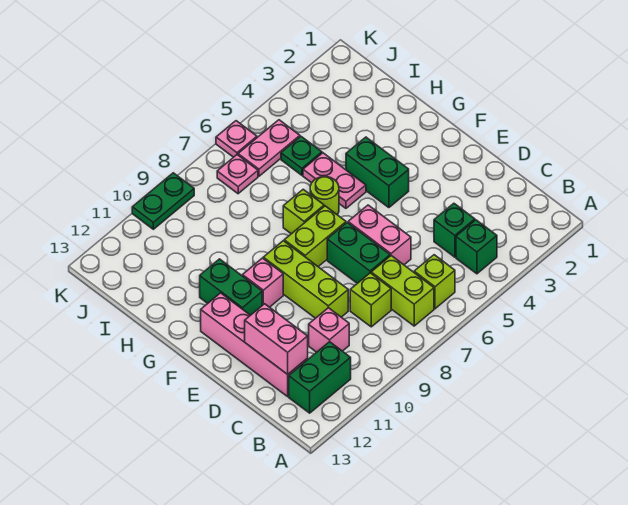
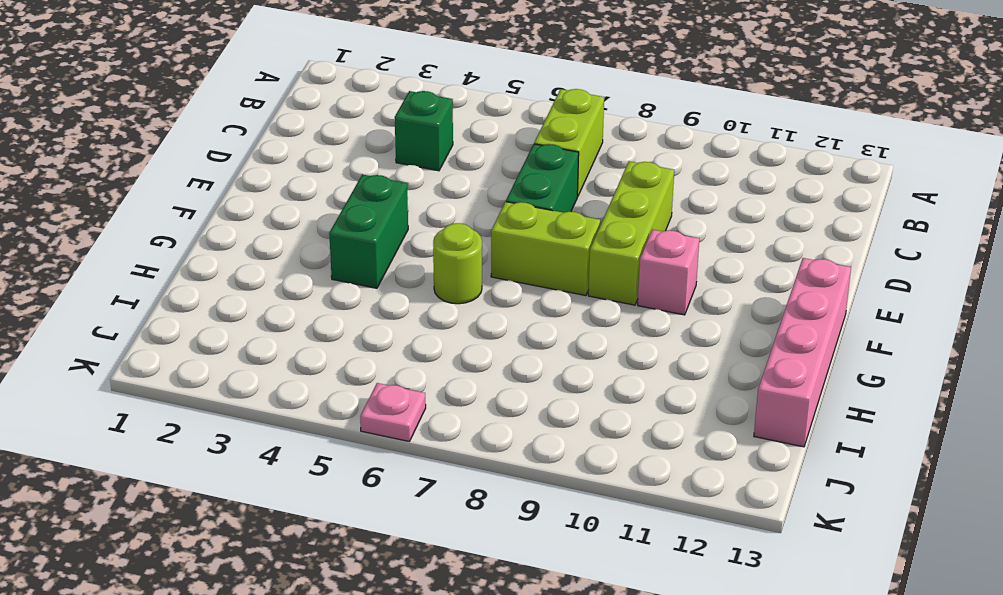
pink 1x4 brick [754,258,851,447] -> pink 1x4 brick moved to [201,293,308,396]
none -> green 1x1 brick [456,220,497,274]
none -> lime 1x1 brick [414,255,455,309]
none -> green 1x2 brick [289,342,351,413]

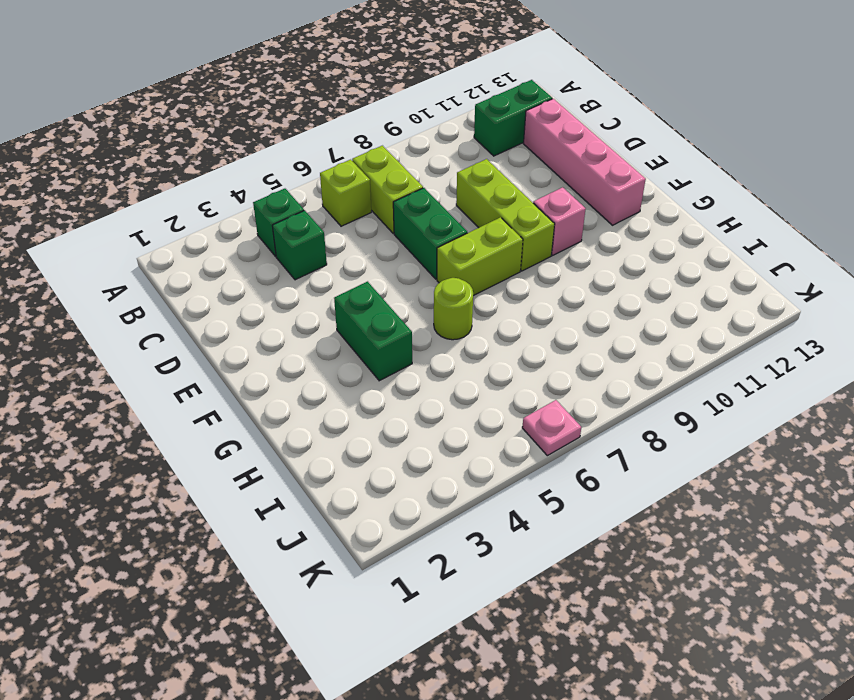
none -> lime 1x1 brick [350,273,391,327]
none -> pink 1x1 brick [309,308,349,352]
none -> pink 1x2 brick [348,205,411,265]

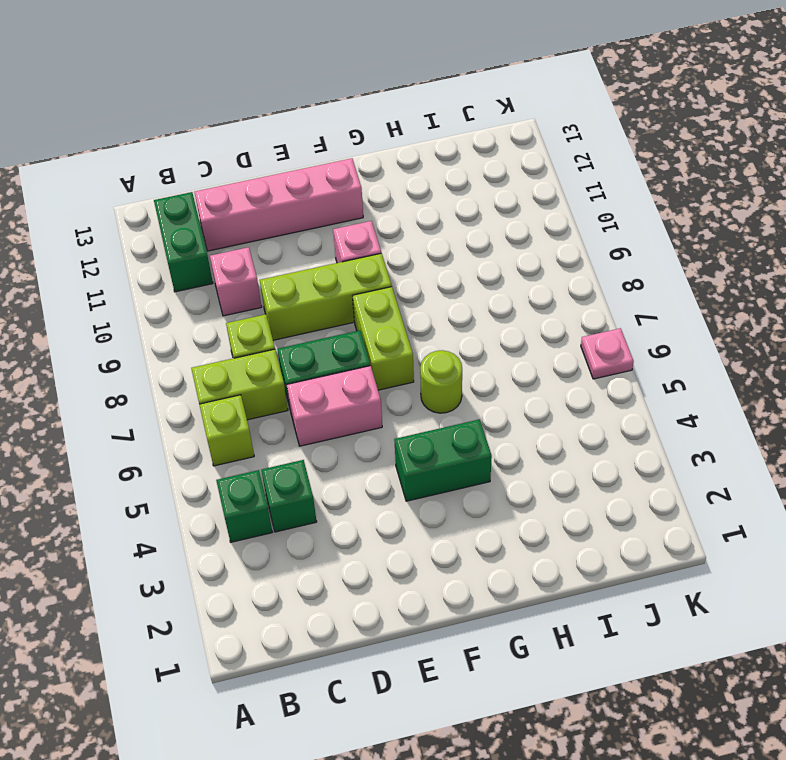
none -> green 1x2 brick [200,259,262,315]
none -> pink 1x2 plate [303,153,366,208]
none -> lime 1x1 brick [283,189,324,234]

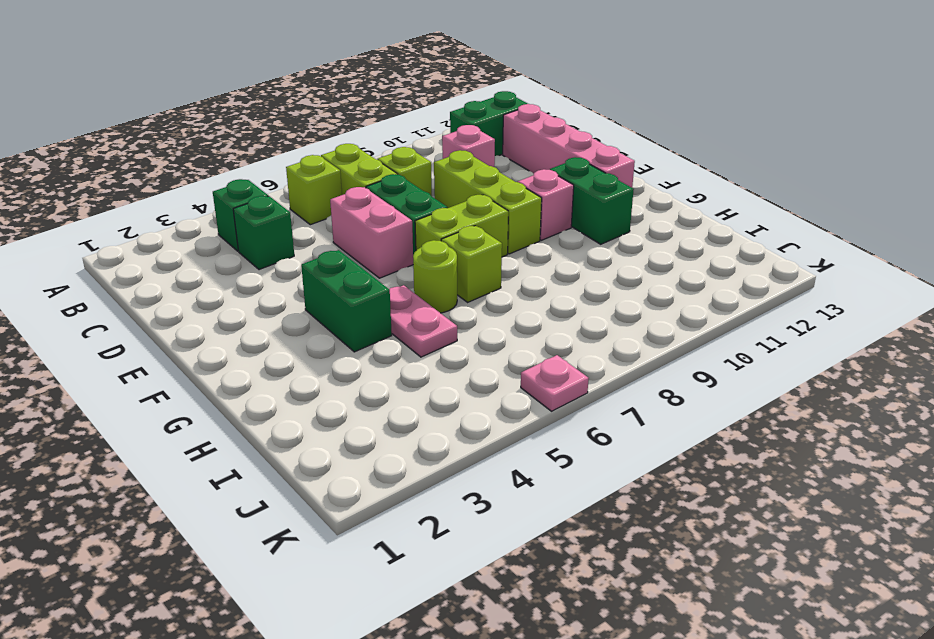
none -> green 1x1 plate [281,136,322,175]
none -> pink 1x2 plate [238,120,300,176]
none -> pink 1x1 plate [217,155,258,194]

